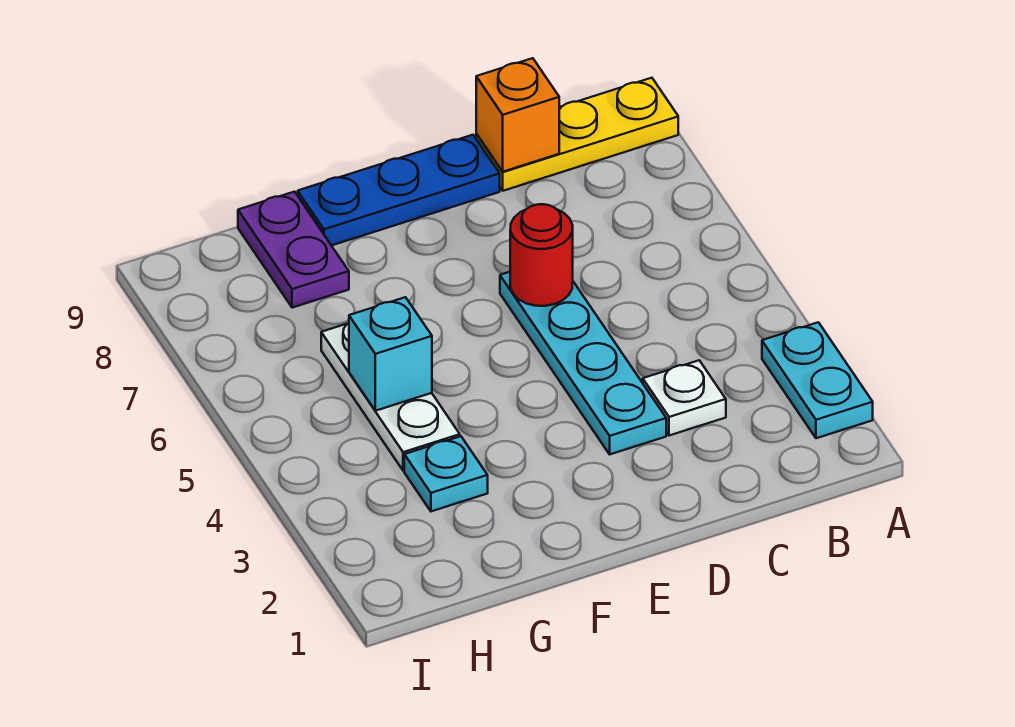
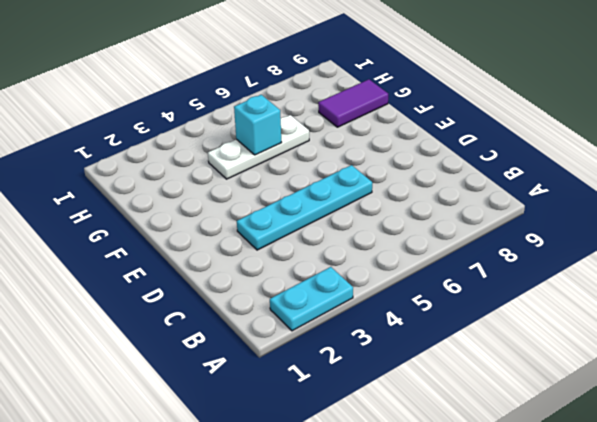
purple 1x2 tile [318,79,388,127] -> purple 1x2 plate [238,192,349,308]
none -> yellow 1x3 plate [476,78,678,191]
none -> white 1x1 plate [643,360,726,436]

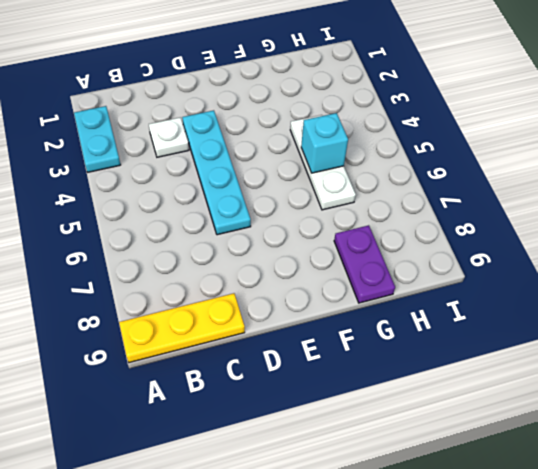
none -> blue 1x3 plate [298,135,500,246]
none -> cyan 1x1 plate [404,436,488,511]

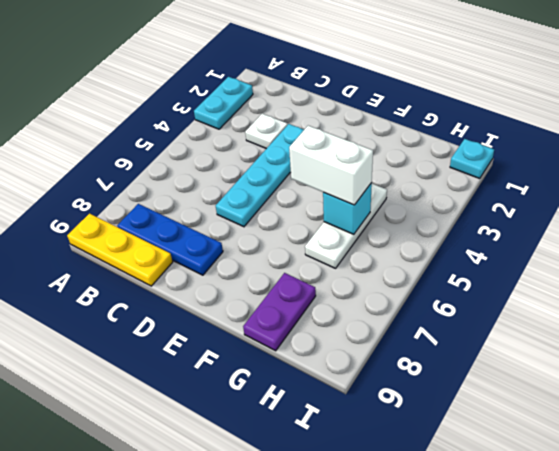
blue 1x3 plate [117,204,223,275] -> blue 1x3 plate moved to [298,135,500,246]
white 1x2 brick [289,126,373,205] -> none
cyan 1x1 plate [450,139,494,179] -> cyan 1x1 plate moved to [404,436,488,511]
none -> orange 1x1 brick [476,58,559,172]
none -> red 1x1 round brick [510,204,573,306]

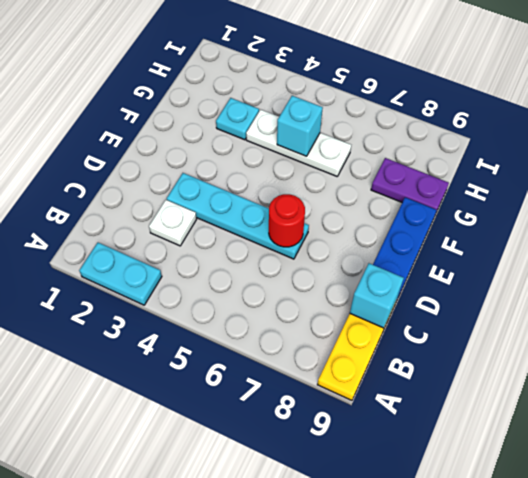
cyan 1x1 brick [350,263,404,328] -> orange 1x1 brick [476,58,559,172]

